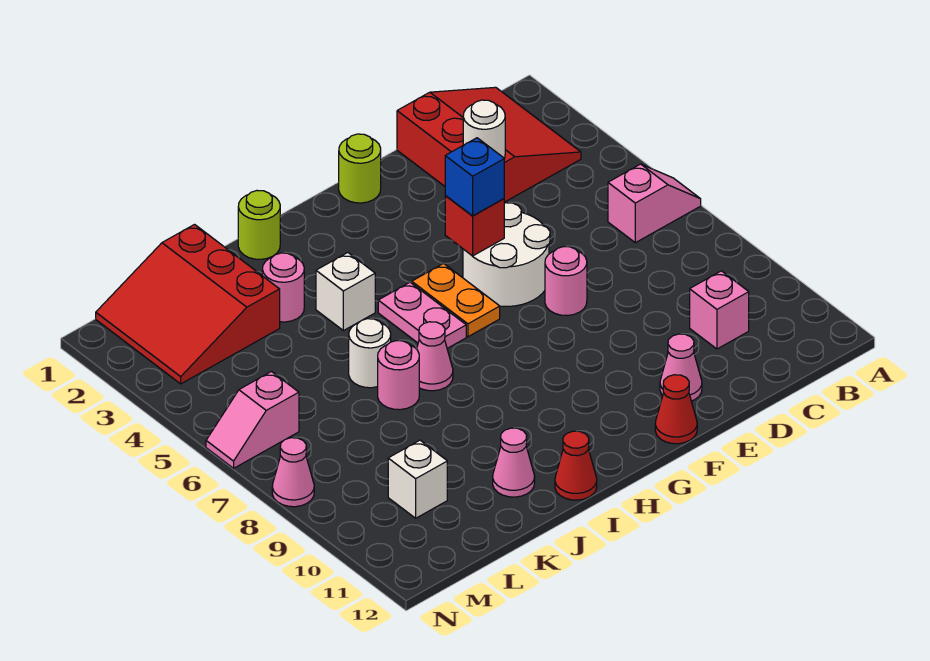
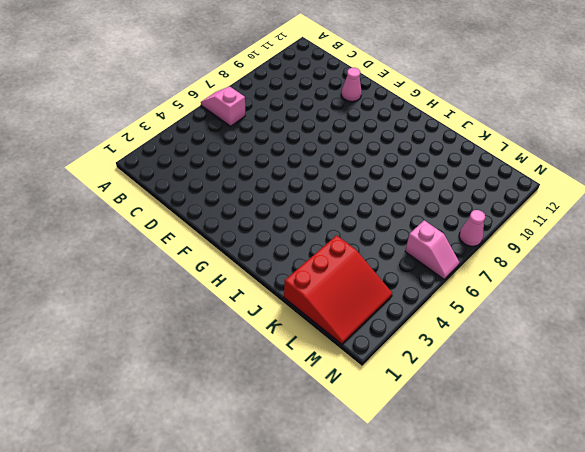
none -> red 3x3 slope [397,87,581,202]
none -> pink 1x1 brick [690,271,749,349]
none -> white 2x2 round brick [463,203,550,306]

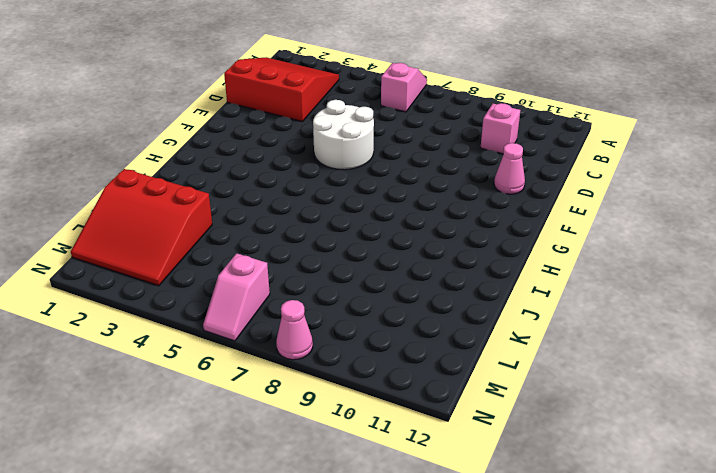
none -> pink 1x1 round brick [545,247,587,316]
none -> lime 1x1 round brick [339,134,381,203]
none -> red 1x1 cone [655,375,697,444]

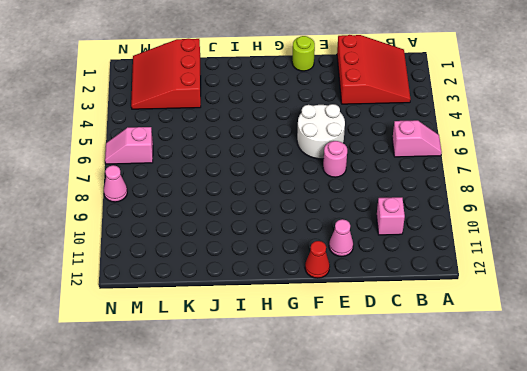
none -> orange 1x2 plate [412,263,500,337]
none -> pink 1x2 plate [378,282,466,348]
none -> lime 1x1 round brick [238,191,280,259]

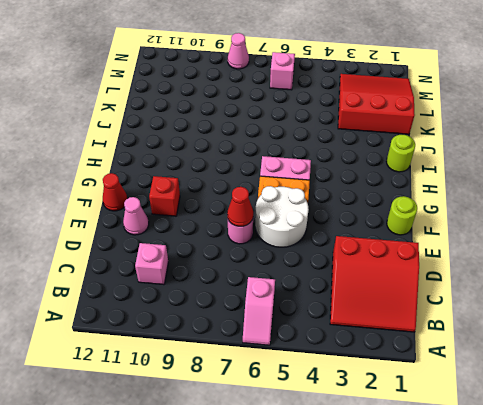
red 1x1 cone [227,187,253,226] -> red 1x1 cone moved to [555,431,597,500]
red 1x1 brick [149,176,180,216] -> red 1x1 brick moved to [445,196,504,256]
none -> white 1x1 brick [316,253,375,331]
none -> pink 1x1 cone [417,322,453,391]
none -> pink 1x1 round brick [262,253,304,322]

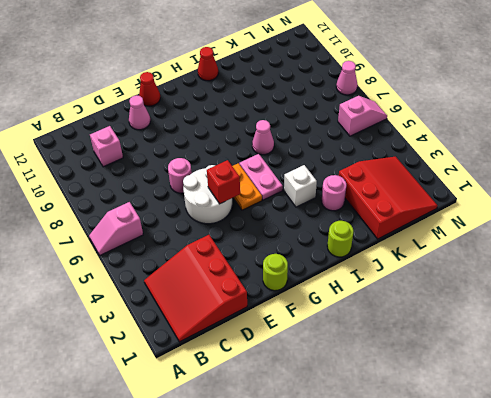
none -> white 1x1 round brick [349,319,391,388]
none -> pink 1x1 round brick [378,341,419,410]
none -> pink 1x1 cone [493,428,535,497]

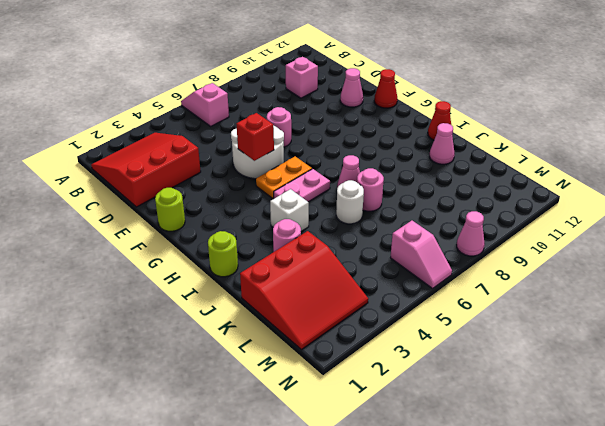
none -> white 1x1 brick [388,440,447,518]
none -> white 1x1 round brick [463,100,505,159]
none -> blue 1x1 brick [445,138,504,216]

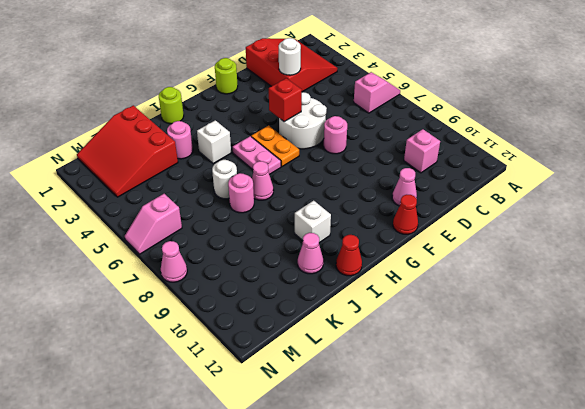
white 1x1 brick [295,201,331,243] -> white 1x1 brick moved to [388,440,447,518]
none -> blue 1x1 brick [445,138,504,216]

